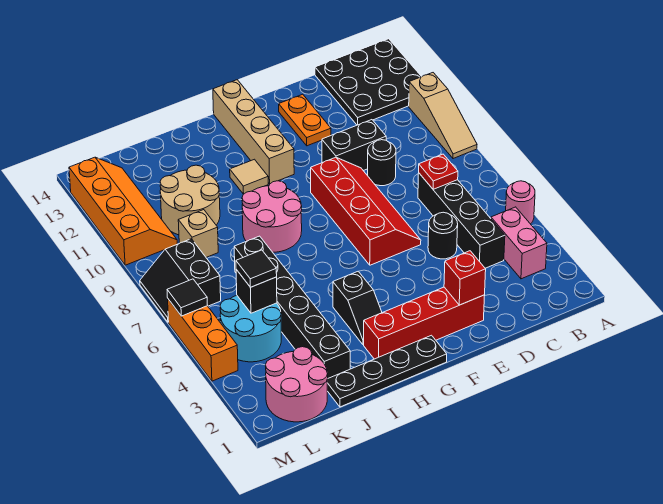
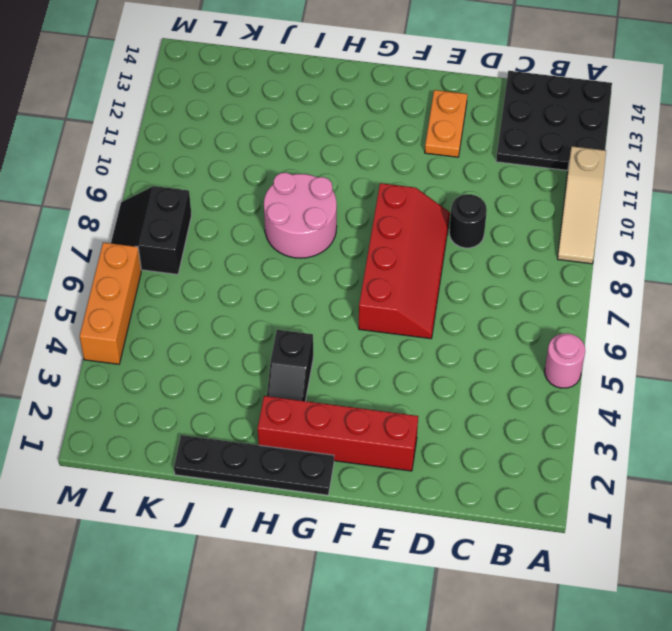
none -> pink 1x2 brick [491,207,547,279]
none -> black 1x4 brick [418,173,505,268]
none -> black 1x1 round brick [428,212,458,259]

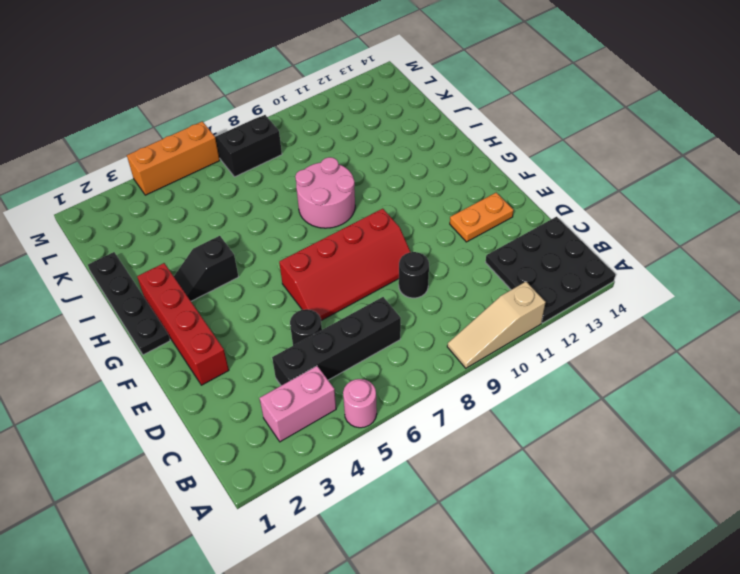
none -> black 1x2 brick [322,120,386,171]
none -> tan 1x4 brick [213,80,294,184]
none -> tan 1x1 tile [230,159,268,194]

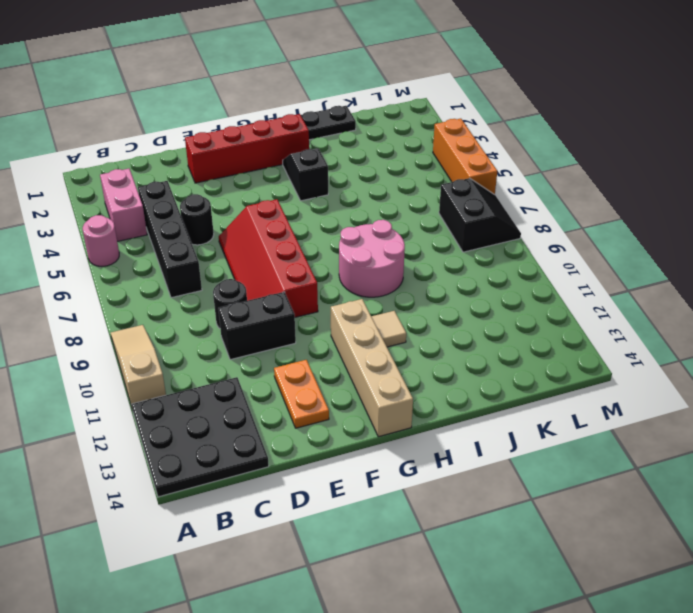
none -> black 1x6 brick [234,236,350,378]
none -> tan 2x2 round brick [160,165,220,235]
none -> pink 2x2 round brick [265,347,328,422]

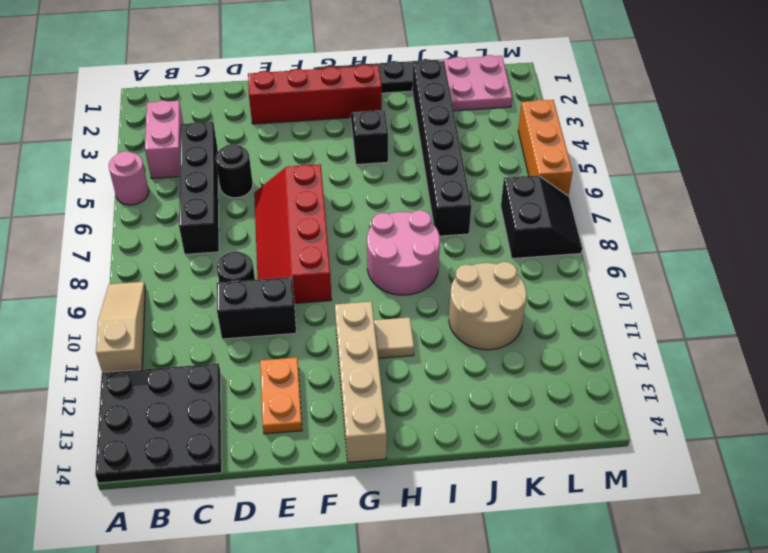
pink 2x2 plate [441,55,512,111] -> pink 2x2 round brick [265,347,328,422]
none -> cyan 2x2 round brick [220,295,281,362]
none -> tan 1x1 brick [178,210,218,257]
none -> orange 2x4 slope [69,157,177,265]

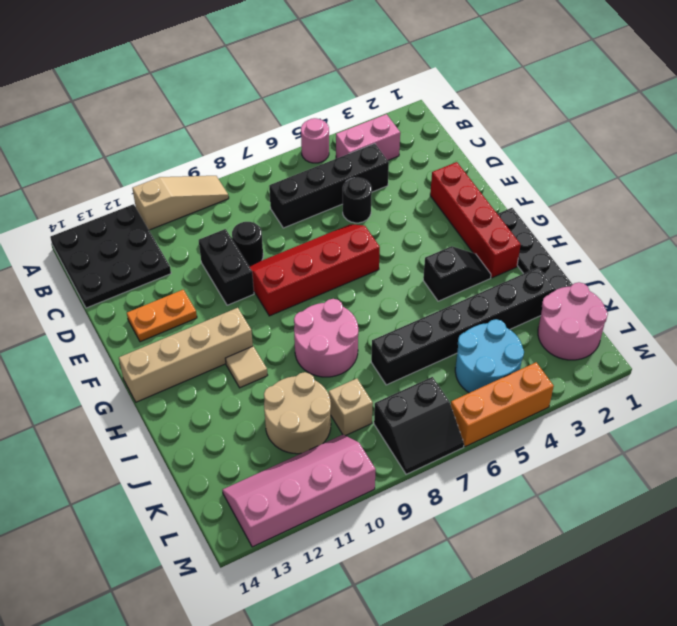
pink 2x4 slope [222,434,376,547] -> orange 2x4 slope [69,157,177,265]
none -> red 1x1 plate [419,154,458,189]
none -> red 1x1 brick [444,251,486,305]
none -> black 1x1 brick [236,270,277,313]

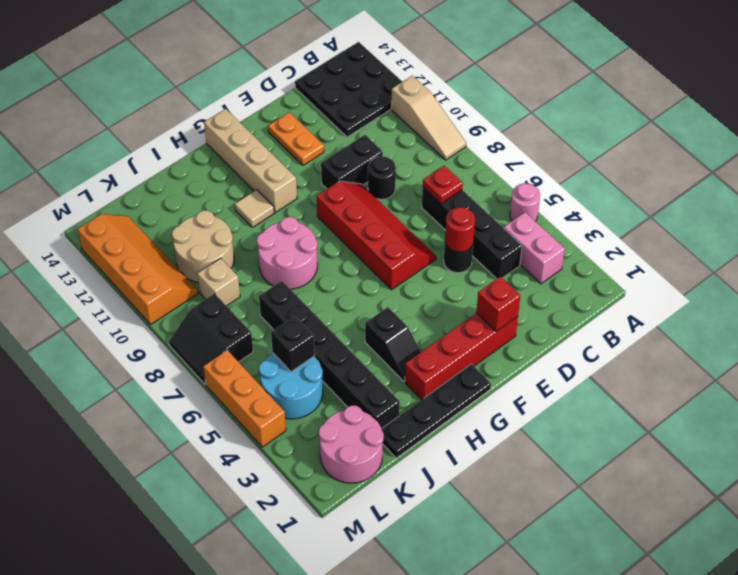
red 1x1 round brick [445,207,475,252] -> none
none -> black 1x1 tile [167,279,208,316]
none -> black 1x1 tile [236,250,277,287]

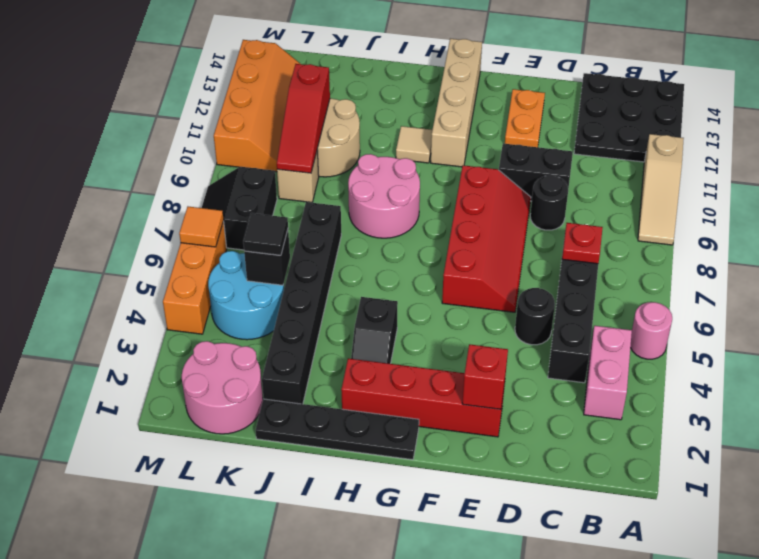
red 1x3 slope [277,64,330,173] -> none
orange 1x1 tile [179,207,224,247] -> black 1x1 tile [167,279,208,316]

